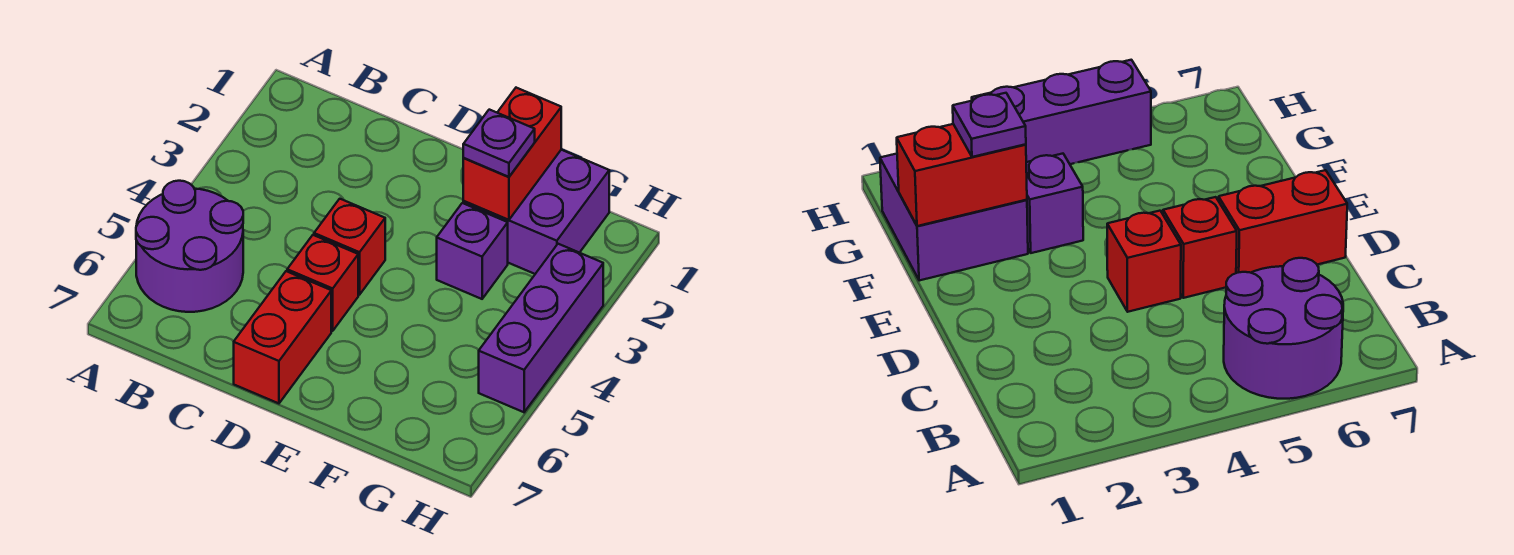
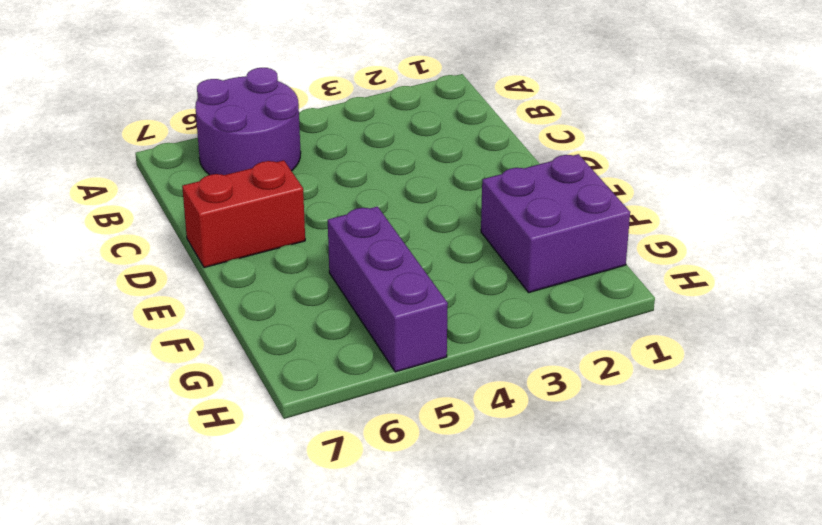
purple 1x3 brick [328,207,448,372] -> purple 1x3 brick turned to [479,244,603,412]
none -> red 1x1 brick [314,199,385,295]
none -> red 1x1 brick [287,235,358,331]

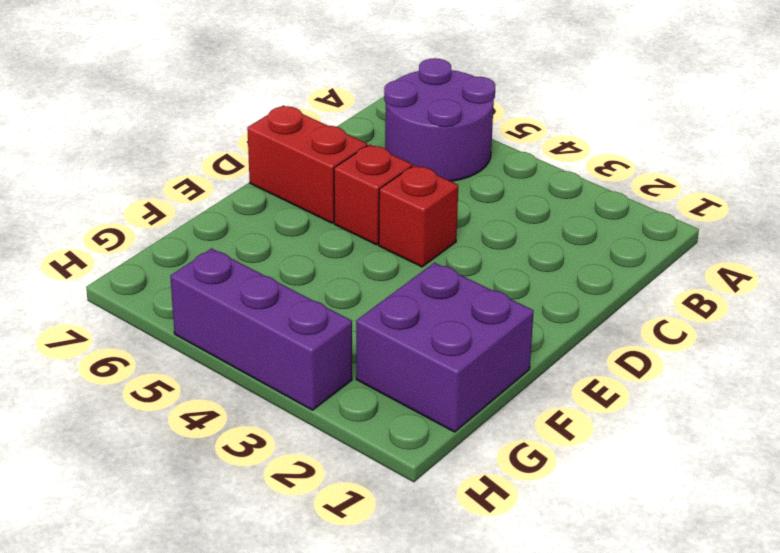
none -> purple 1x1 brick [437,203,508,299]
none -> red 1x2 brick [463,88,561,220]

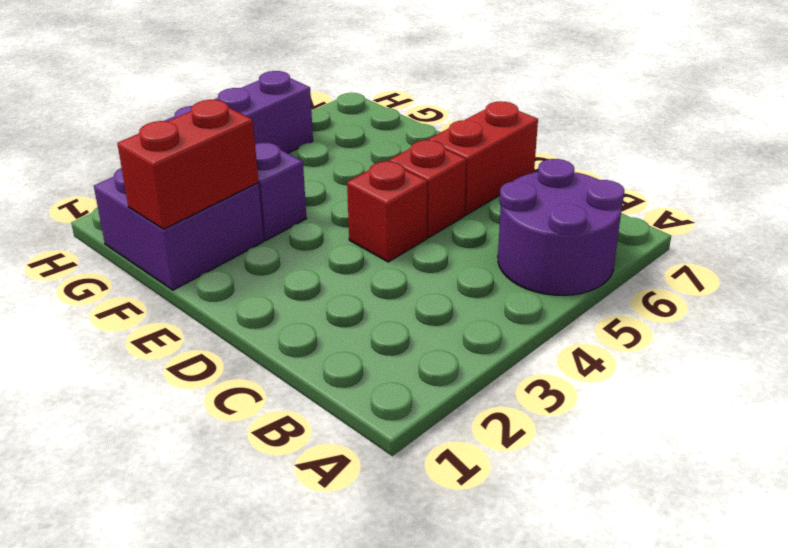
none -> purple 1x1 plate [463,110,535,177]

